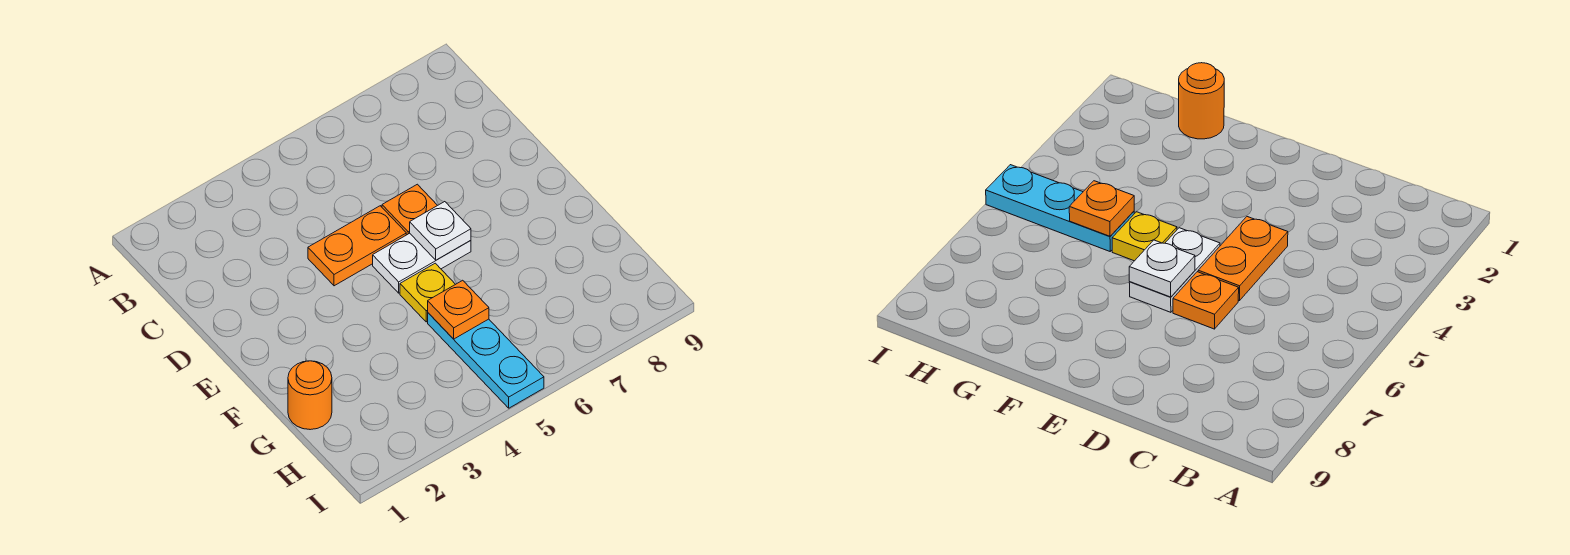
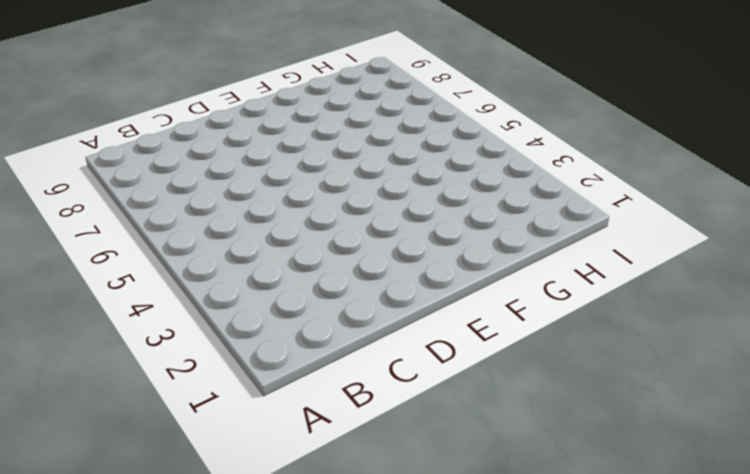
none -> orange 1x2 plate [308,206,406,286]
none -> orange 1x1 plate [382,184,437,235]

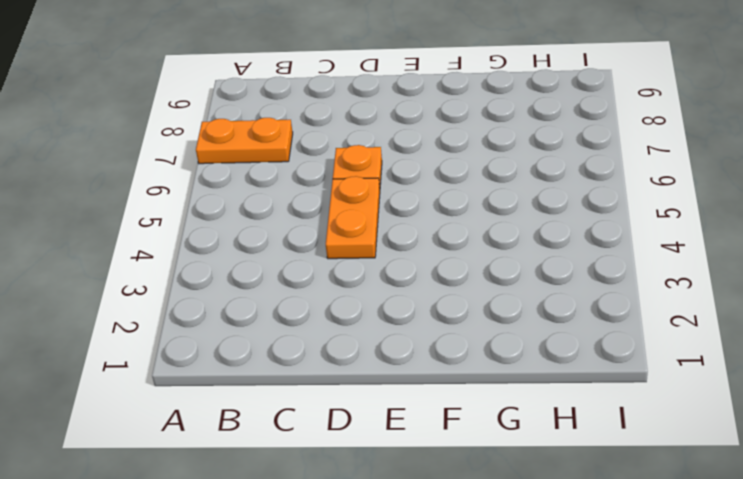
orange 1x2 plate [196,118,293,164] -> none
none -> white 1x2 plate [373,233,471,293]
none -> yellow 1x1 plate [400,263,455,322]

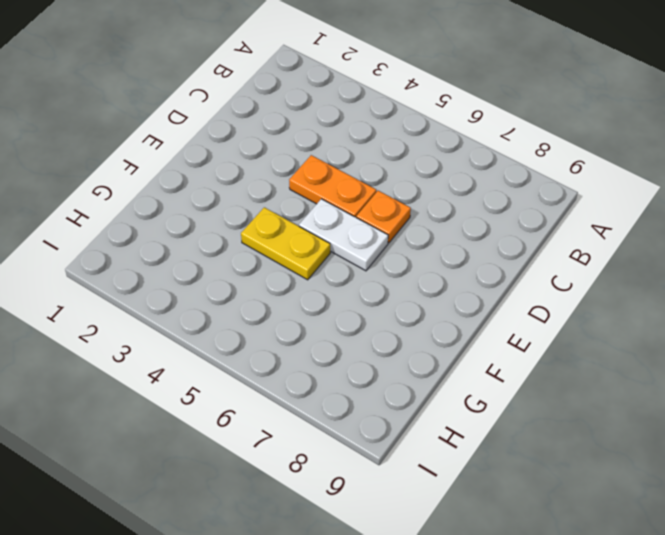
yellow 1x2 plate [241,207,330,280] -> yellow 1x1 plate [400,263,455,322]
none -> orange 1x1 round brick [288,361,332,430]
none -> cyan 1x3 plate [428,313,544,408]

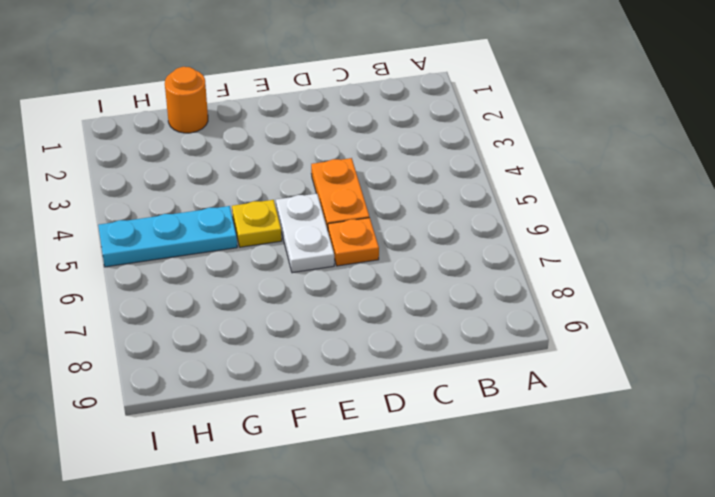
none -> white 1x1 plate [410,202,471,260]
none -> orange 1x1 plate [428,280,489,339]

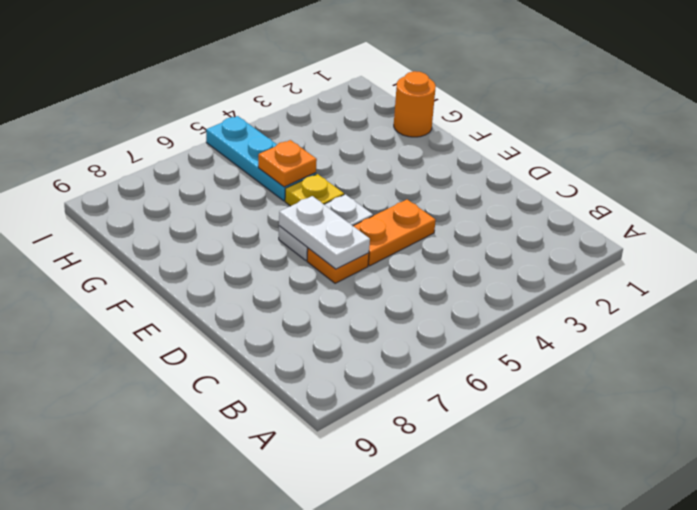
white 1x2 plate [279,196,370,269] -> white 1x1 plate [410,202,471,260]

